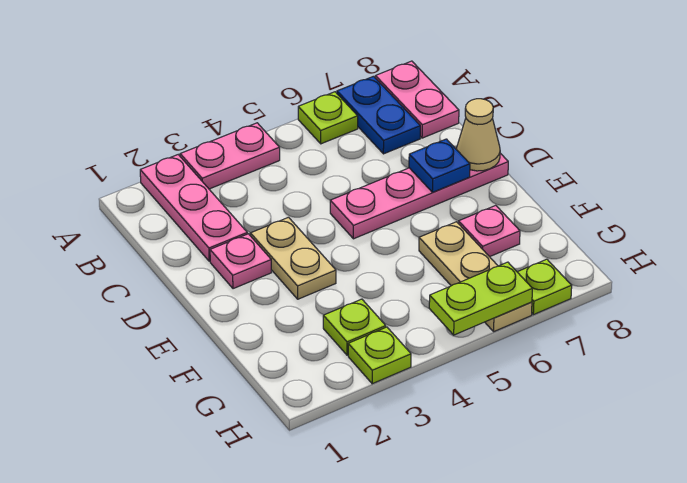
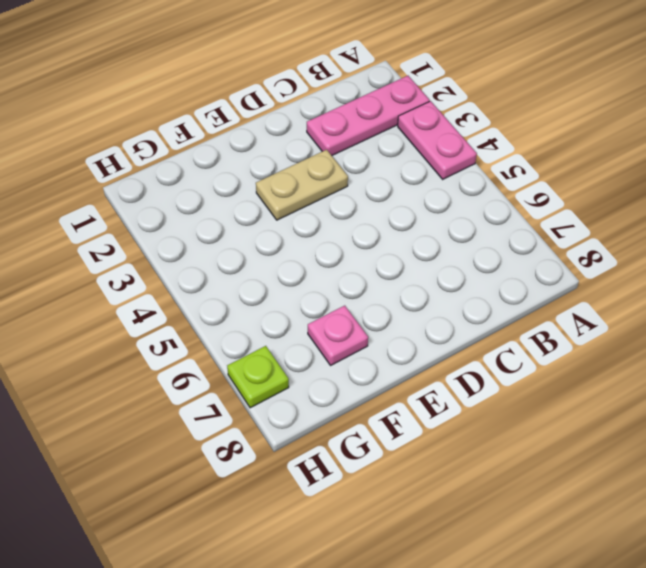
none -> lime 1x1 plate [298,92,358,144]
none -> blue 1x2 plate [337,76,420,154]
none -> pink 1x2 plate [375,61,459,138]

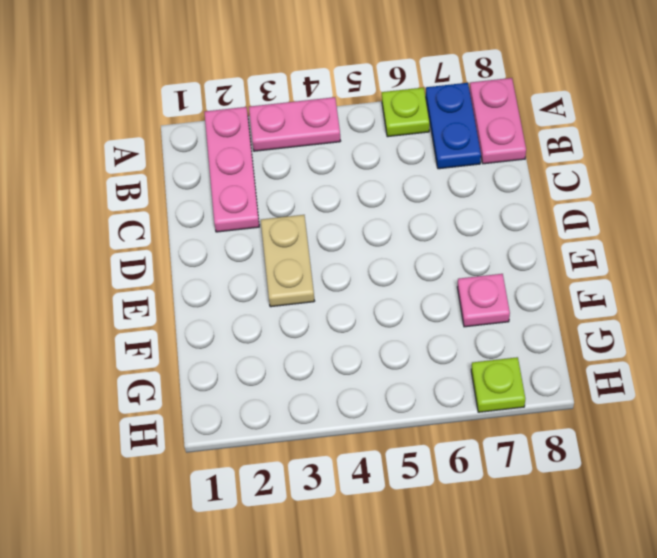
none -> pink 1x1 plate [210,234,271,289]
none -> pink 1x4 plate [330,153,508,239]
none -> tan 1x3 plate [419,222,532,331]

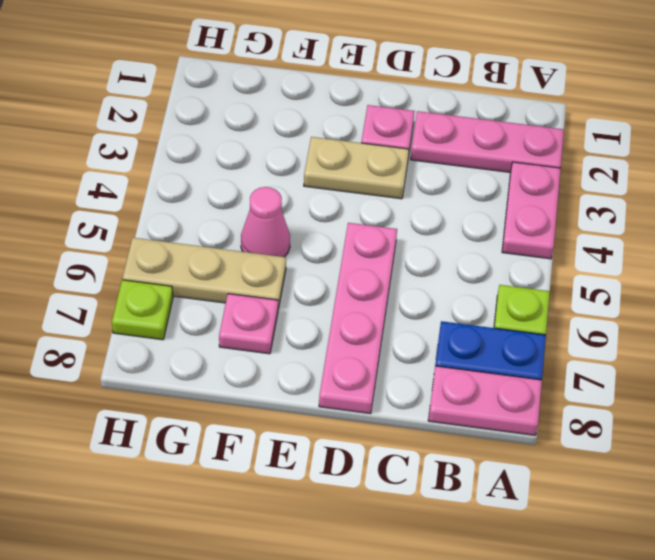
pink 1x1 cone [241,187,290,257] -> none
none -> lime 1x1 plate [323,299,386,355]
none -> lime 1x1 plate [348,327,411,384]
none -> blue 1x1 plate [409,139,470,192]

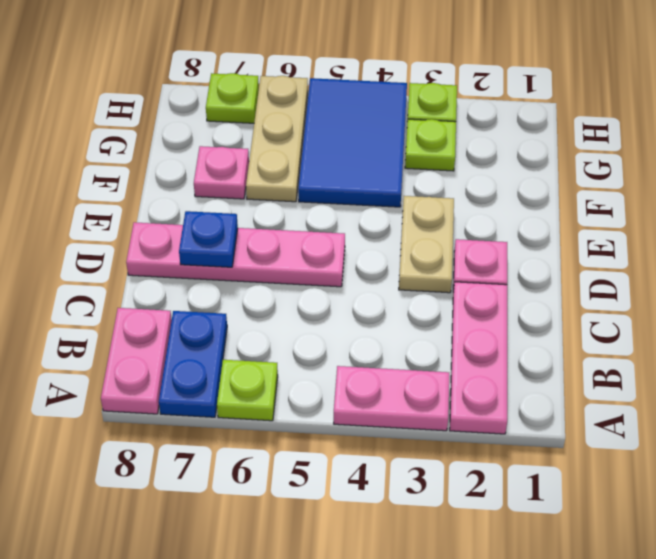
blue 2x3 tile [298,78,407,207] -> none
none -> tan 1x1 cone [456,99,500,171]
none -> lime 1x2 plate [429,262,532,335]

